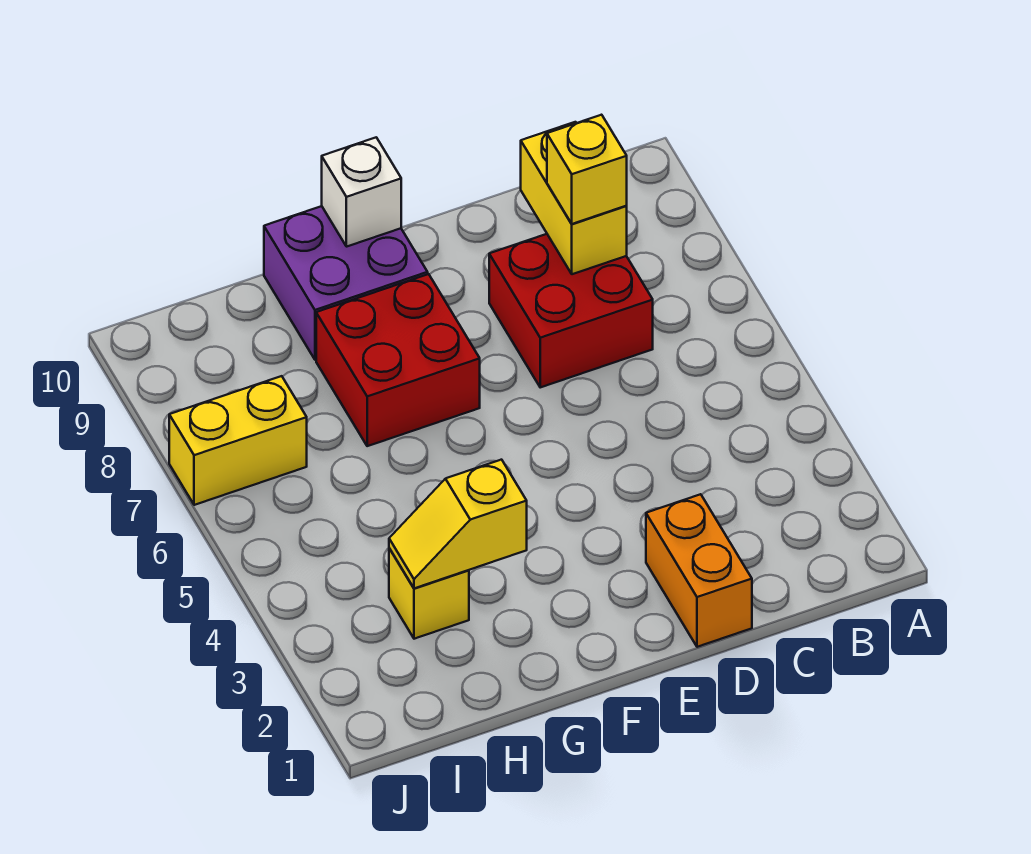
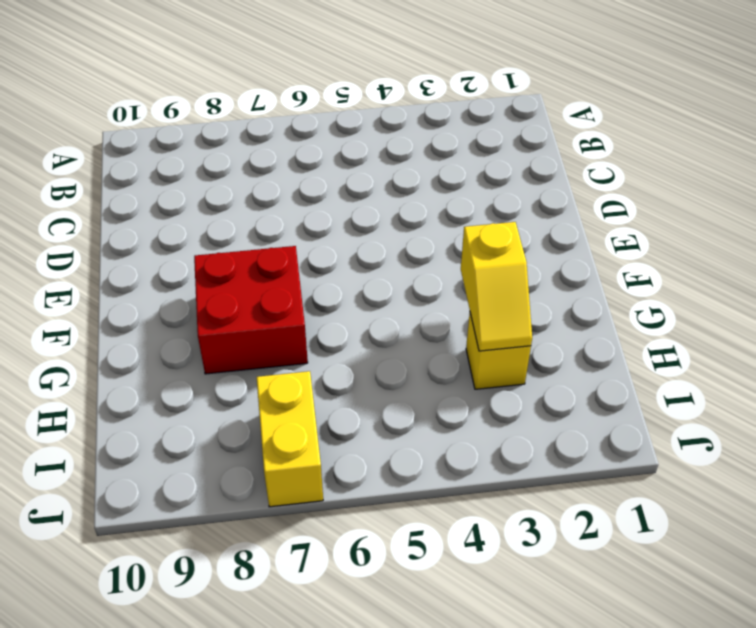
none -> red 2x2 brick [489,234,653,387]
none -> orange 1x2 brick [646,494,752,647]

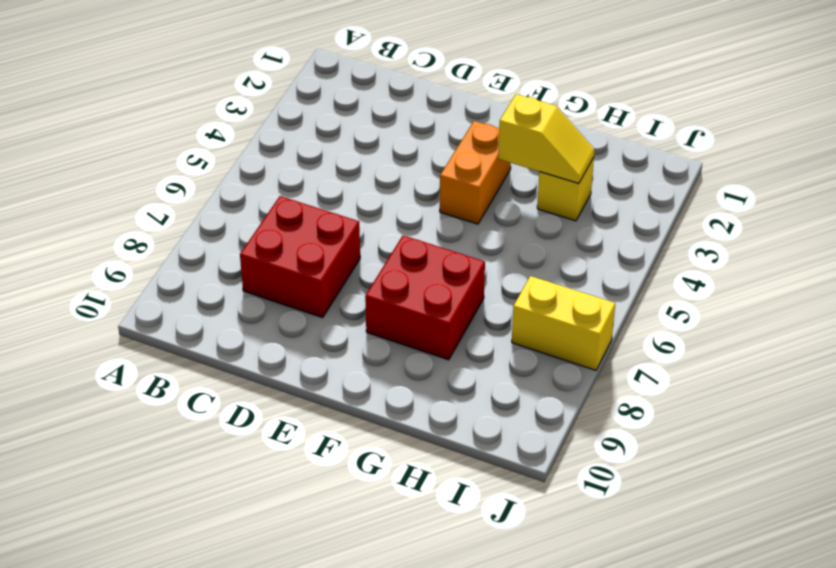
orange 1x2 brick [440,121,511,224] -> orange 1x2 brick moved to [646,494,752,647]
none -> purple 2x2 brick [264,206,428,360]
none -> yellow 1x2 brick [521,122,627,274]

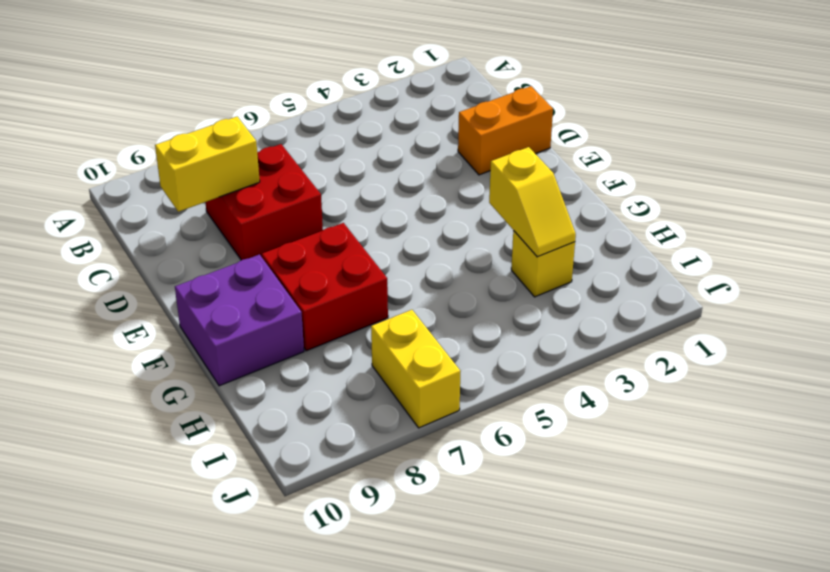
none -> white 1x1 brick [322,137,401,247]
none -> yellow 1x1 brick [547,115,627,224]

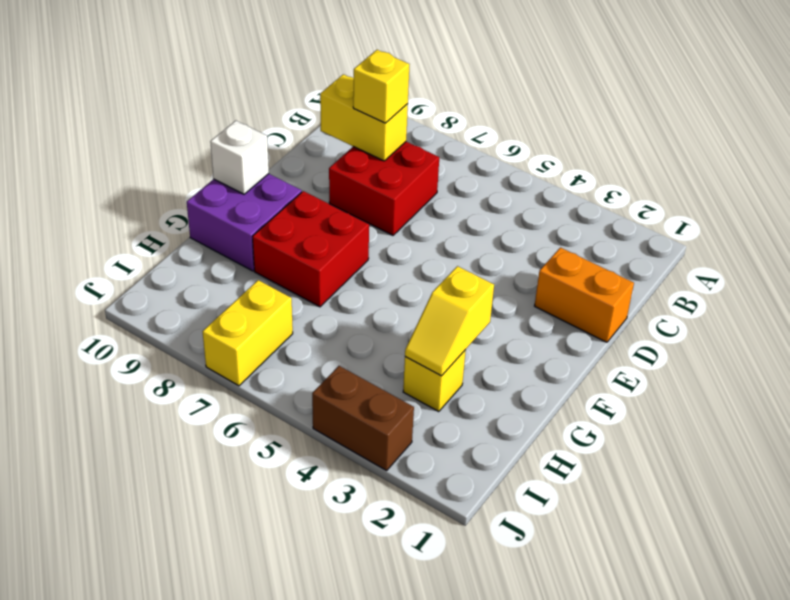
brown 1x2 brick [312,366,414,471] -> none

